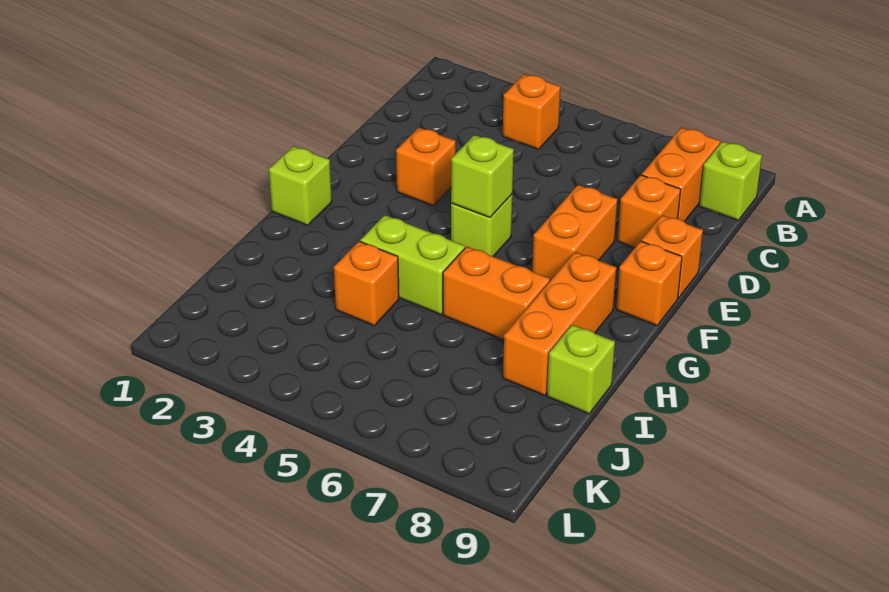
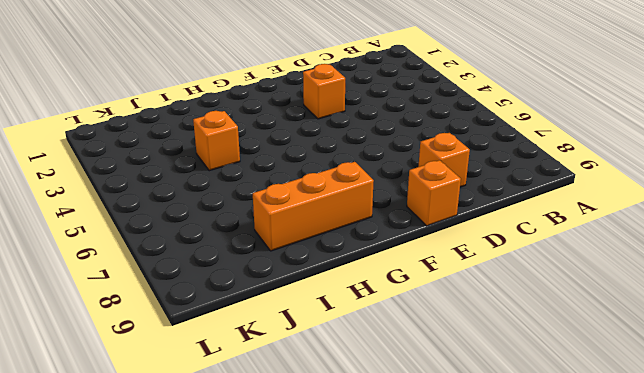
none -> orange 1x1 brick [503,74,560,149]
none -> orange 1x2 brick [642,128,720,222]
none -> lime 1x1 brick [699,141,762,221]

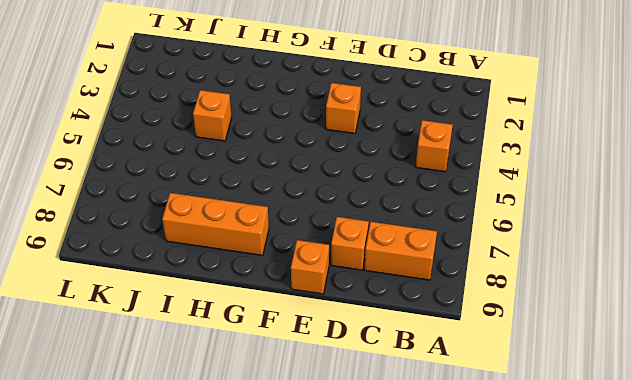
none -> lime 1x1 brick [699,141,762,221]
none -> orange 1x2 brick [532,185,618,281]
none -> lime 1x1 brick [451,195,512,257]

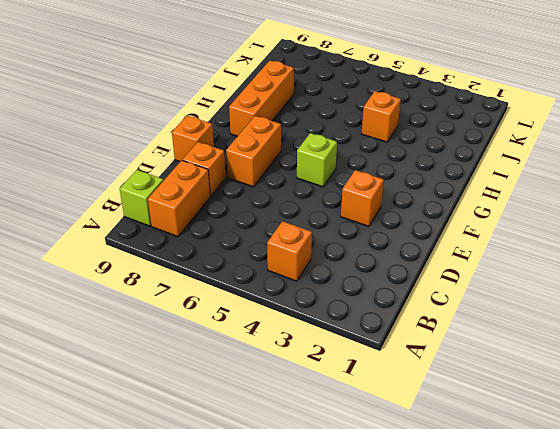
none -> orange 1x1 brick [616,241,682,326]
none -> lime 1x1 brick [269,146,332,225]
none -> lime 1x2 brick [360,215,465,315]

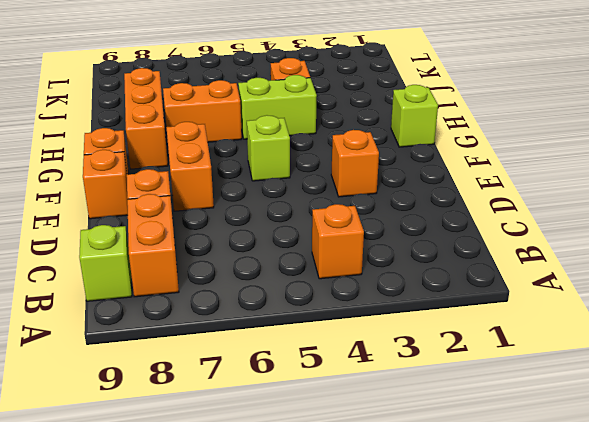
none -> lime 1x1 brick [547,325,615,414]
none -> lime 1x1 brick [451,135,514,217]

